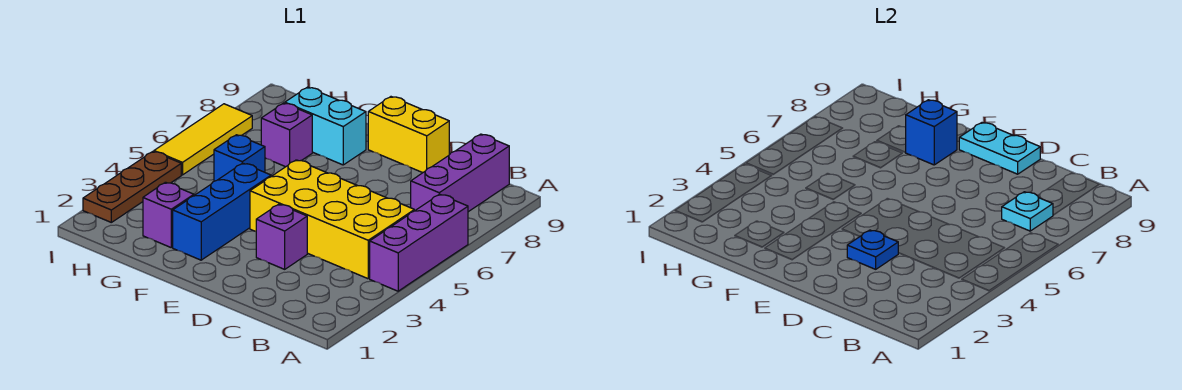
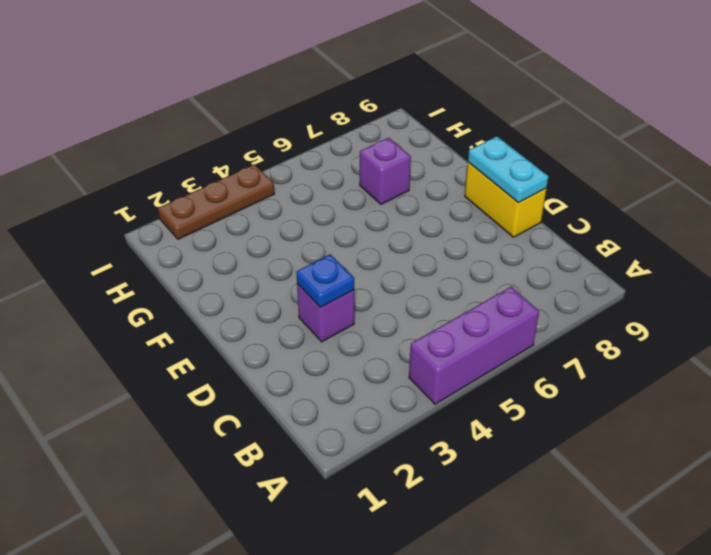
none -> yellow 2x4 brick [250,160,414,279]
none -> purple 1x3 brick [411,134,509,212]
none -> blue 1x3 brick [173,163,271,260]

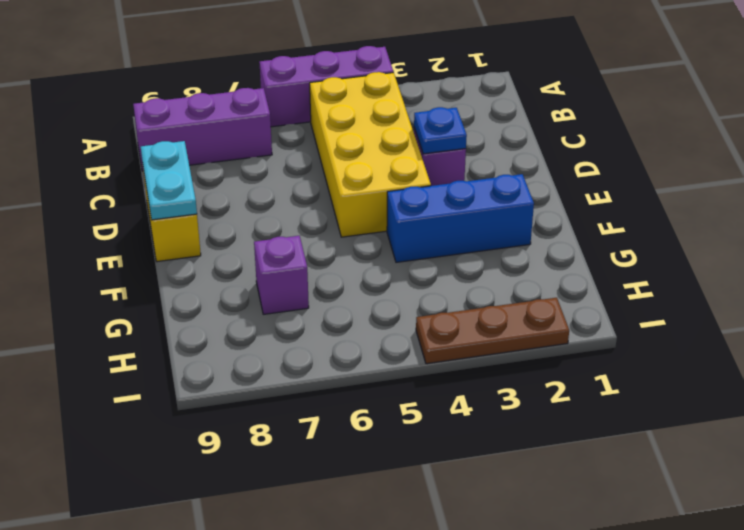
none -> cyan 1x2 brick [285,87,366,165]
none -> purple 1x1 brick [143,182,194,247]
none -> blue 1x1 brick [214,135,265,181]

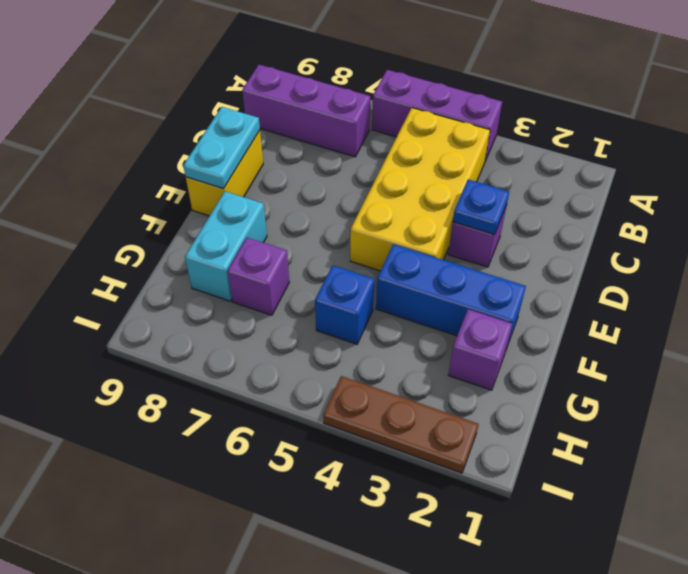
none -> yellow 1x3 tile [154,104,252,175]
none -> cyan 1x1 plate [1002,192,1053,231]
none -> blue 1x1 brick [905,100,957,165]

